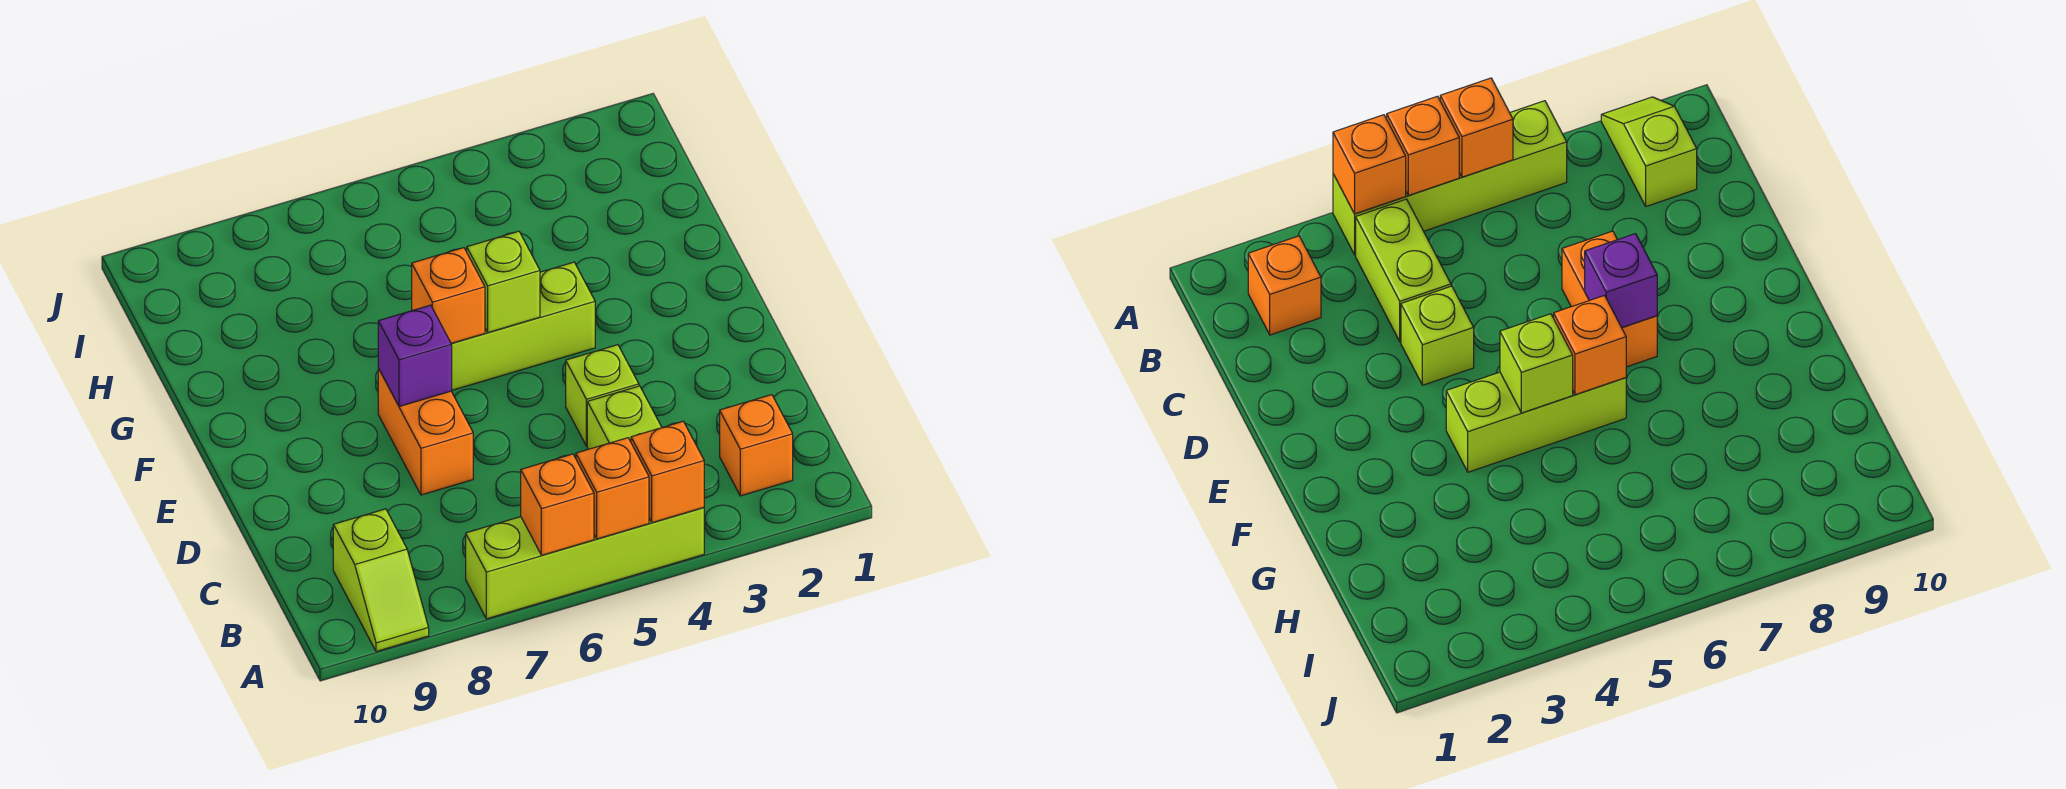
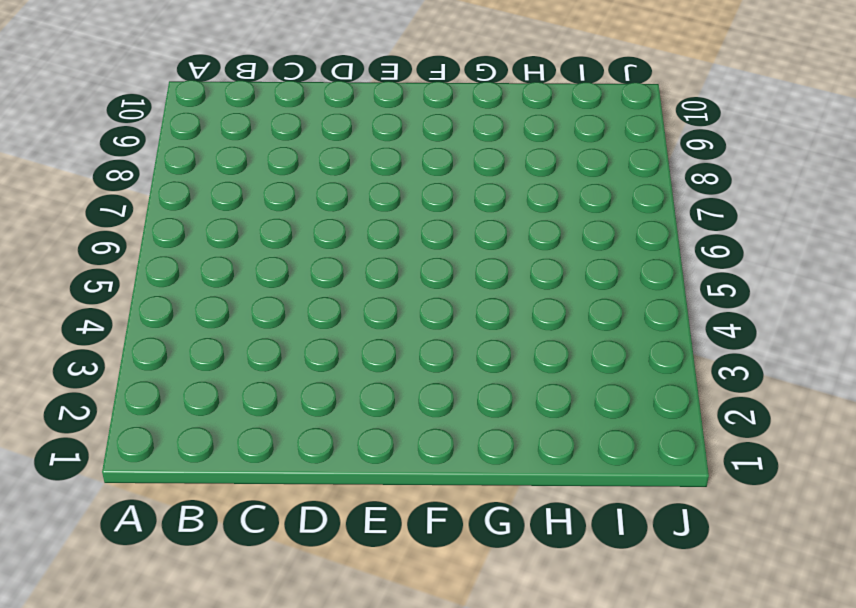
none -> lime 1x4 brick [466,507,704,619]
none -> lime 1x2 slope [333,509,429,652]
none -> orange 1x1 brick [720,395,793,496]

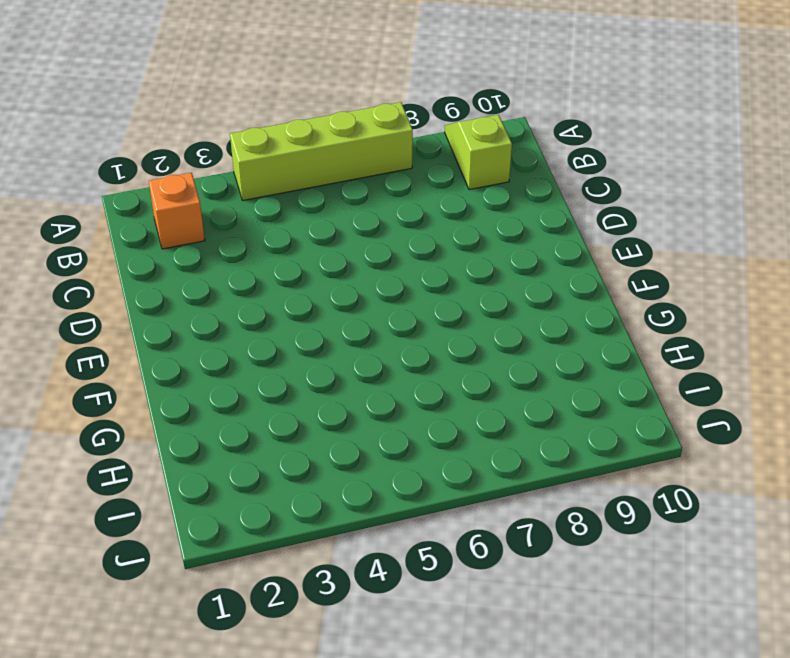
none -> lime 1x2 brick [587,386,662,449]
none -> lime 1x1 brick [566,345,639,446]
none -> orange 1x2 brick [378,368,473,495]

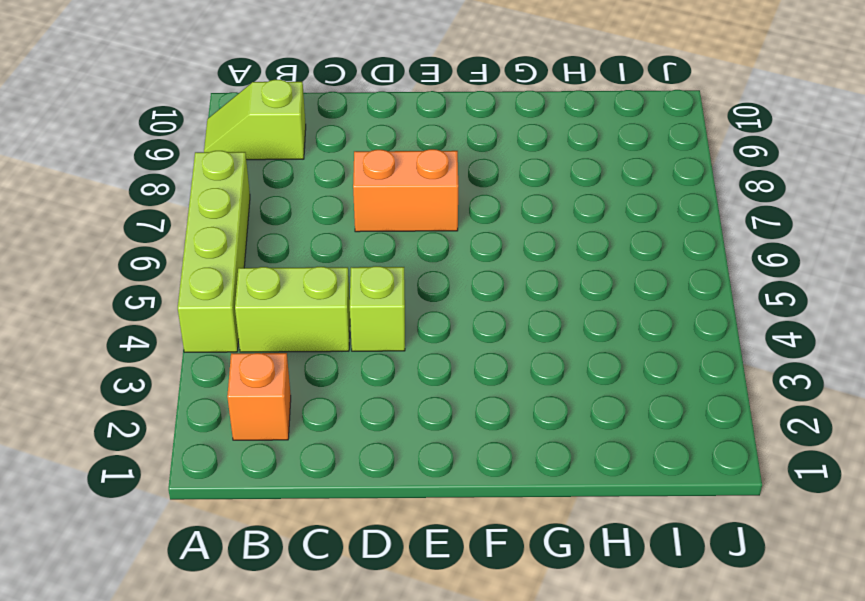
none -> lime 1x3 brick [451,262,595,390]
none -> orange 1x1 brick [631,421,704,523]
none -> orange 1x1 brick [576,438,649,539]

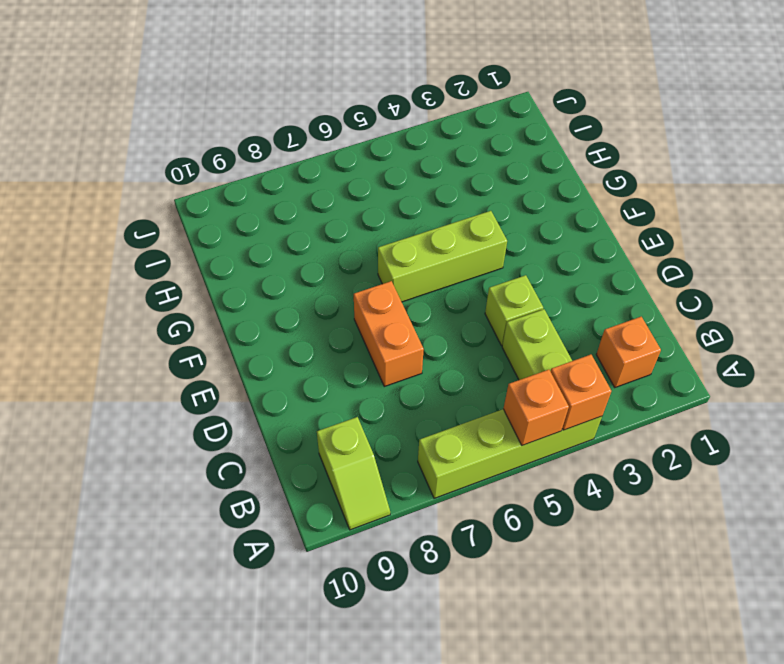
none -> orange 1x1 brick [521,454,594,555]
none -> purple 1x1 brick [378,305,452,407]
none -> lime 1x1 brick [467,231,540,332]

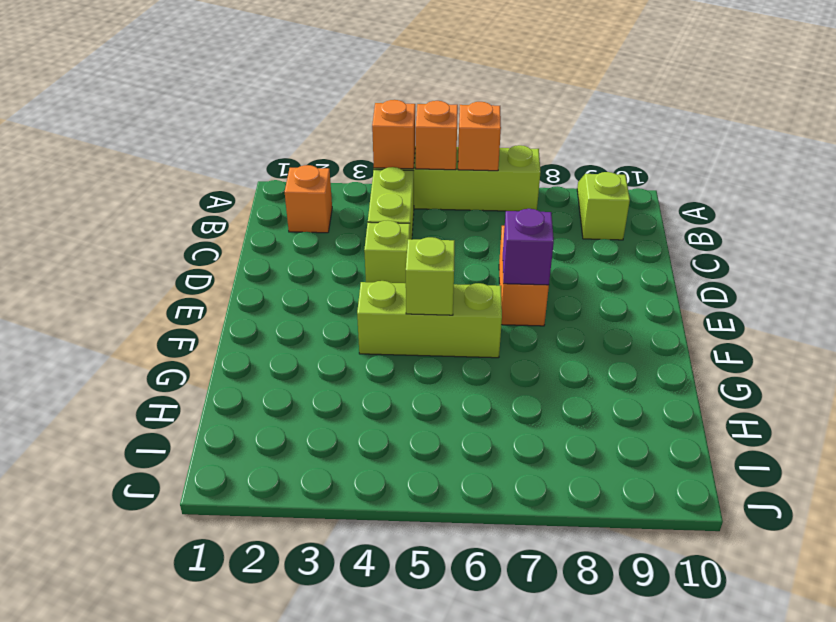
none -> orange 1x1 brick [412,248,485,344]

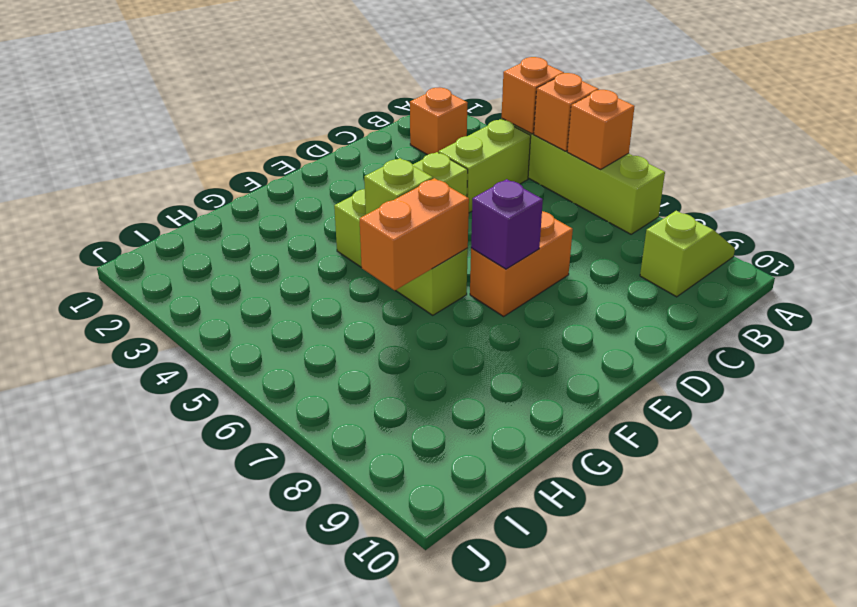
orange 1x2 brick [359,178,469,290] -> orange 1x1 brick [412,248,485,344]

